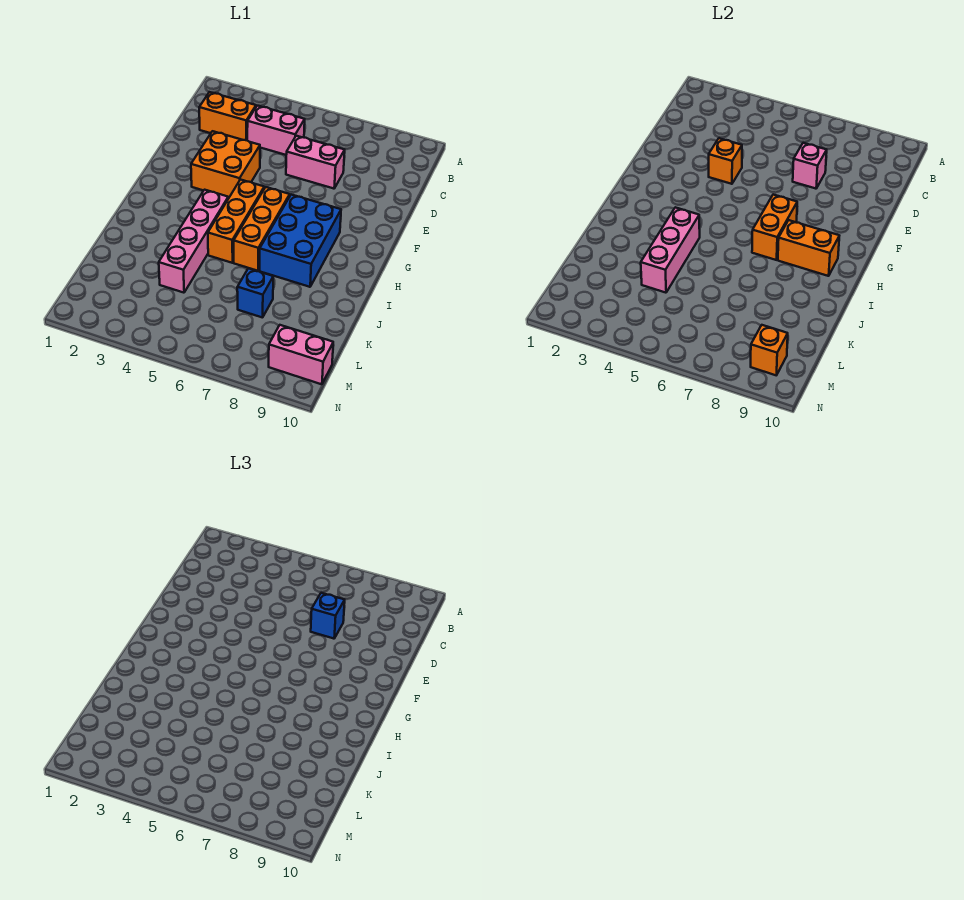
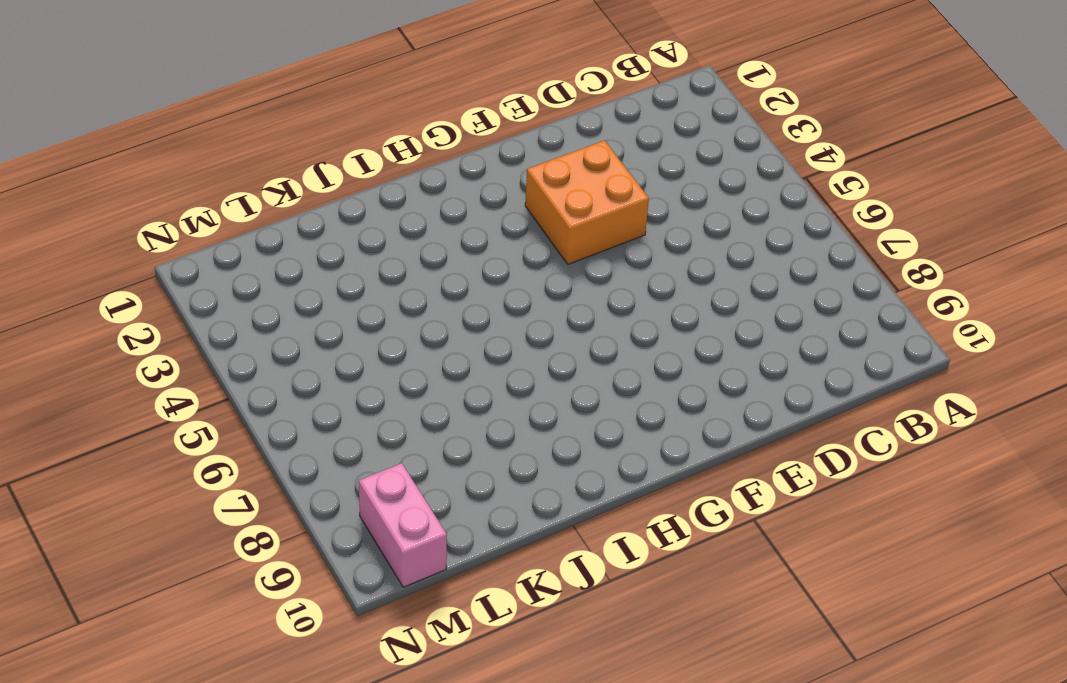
none -> orange 1x2 brick [199,92,256,140]
none -> pink 1x2 brick [247,106,305,155]
none -> pink 1x2 brick [286,136,345,189]

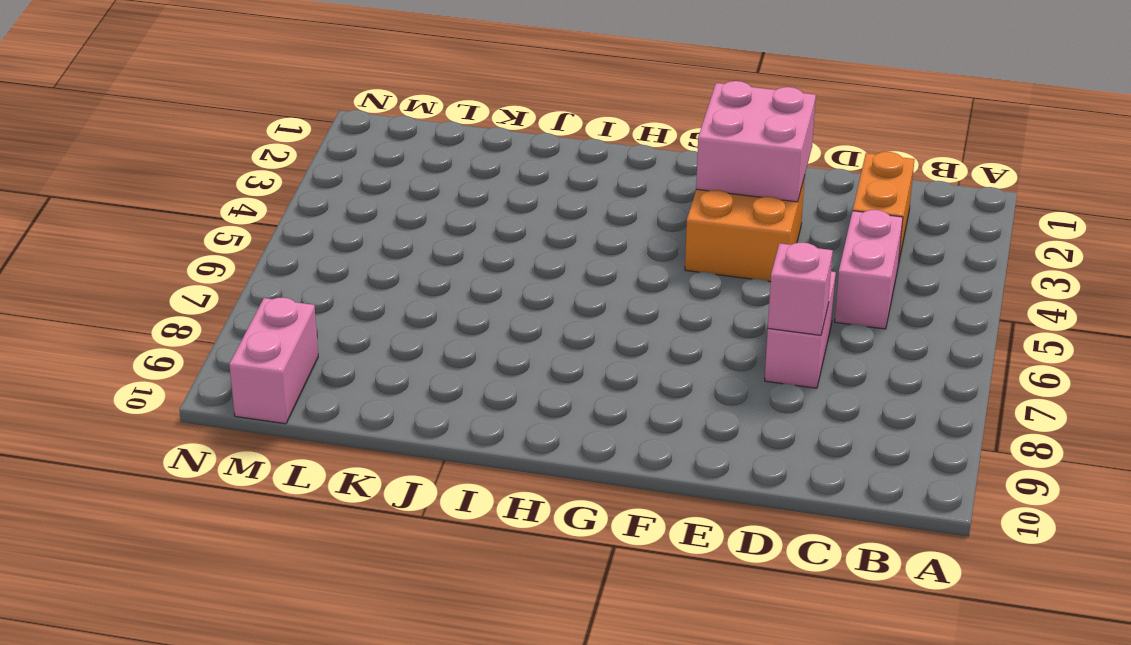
pink 2x2 brick [696,81,816,202] -> none
none -> orange 1x3 brick [208,180,264,263]
none -> orange 1x3 brick [234,187,290,271]
none -> blue 2x3 brick [259,195,341,287]

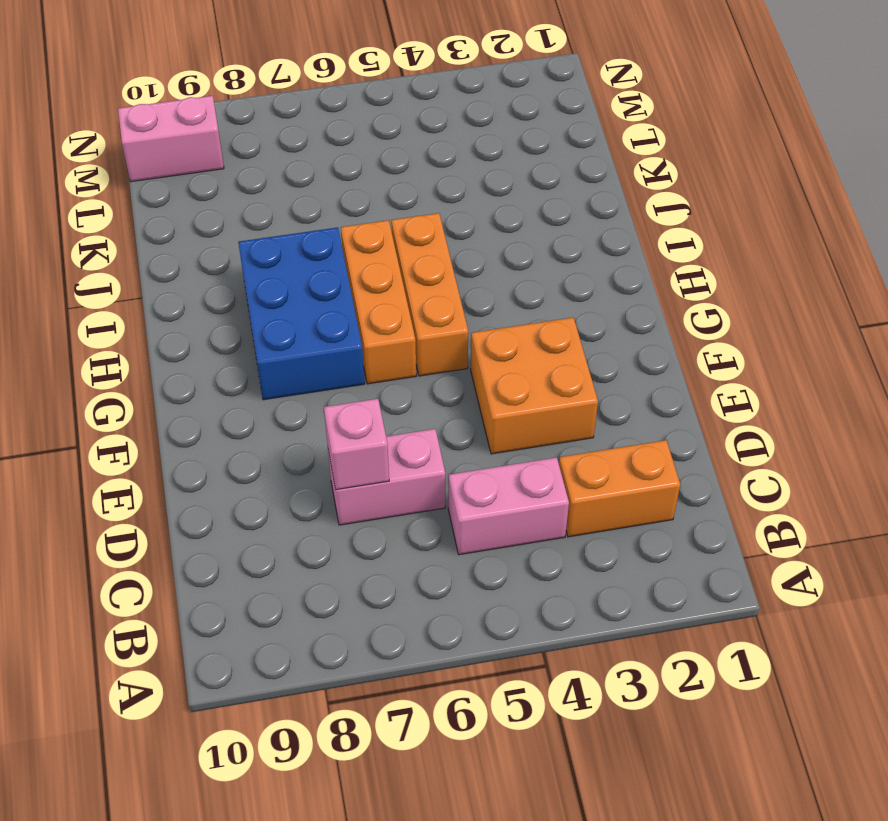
none -> pink 1x4 brick [159,190,228,293]
none -> blue 1x1 brick [237,268,273,318]
none -> orange 1x1 brick [709,138,742,184]

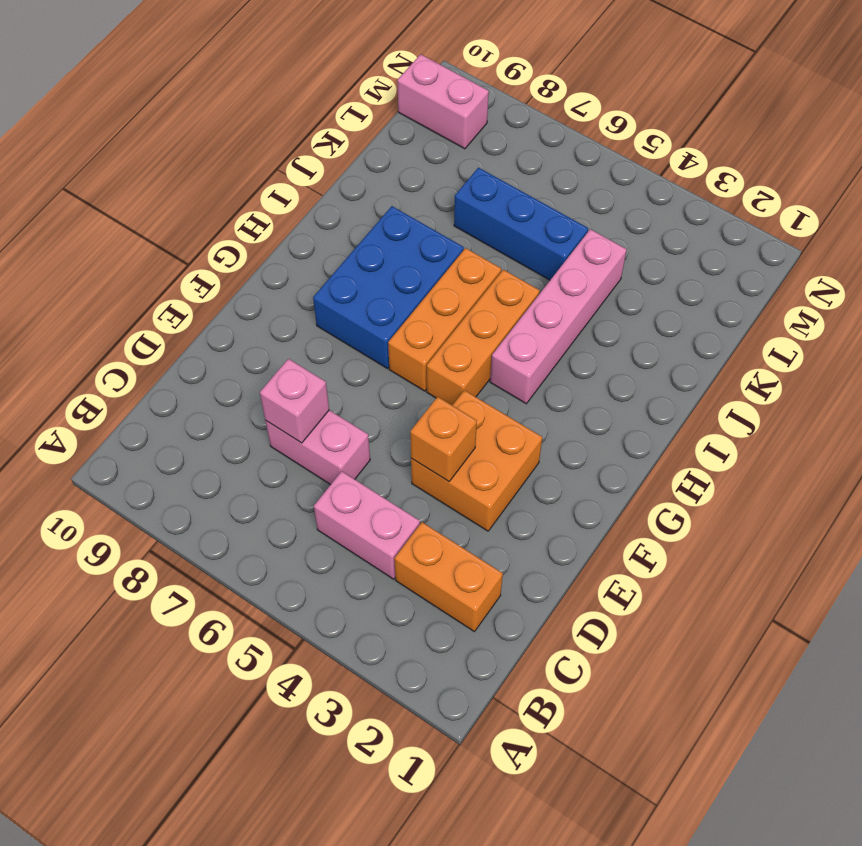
blue 1x3 brick [454,168,588,280] -> blue 1x1 brick [237,268,273,318]
none -> orange 1x2 brick [752,195,797,260]
none -> orange 1x2 brick [778,220,839,276]
none -> pink 1x3 brick [641,207,700,293]

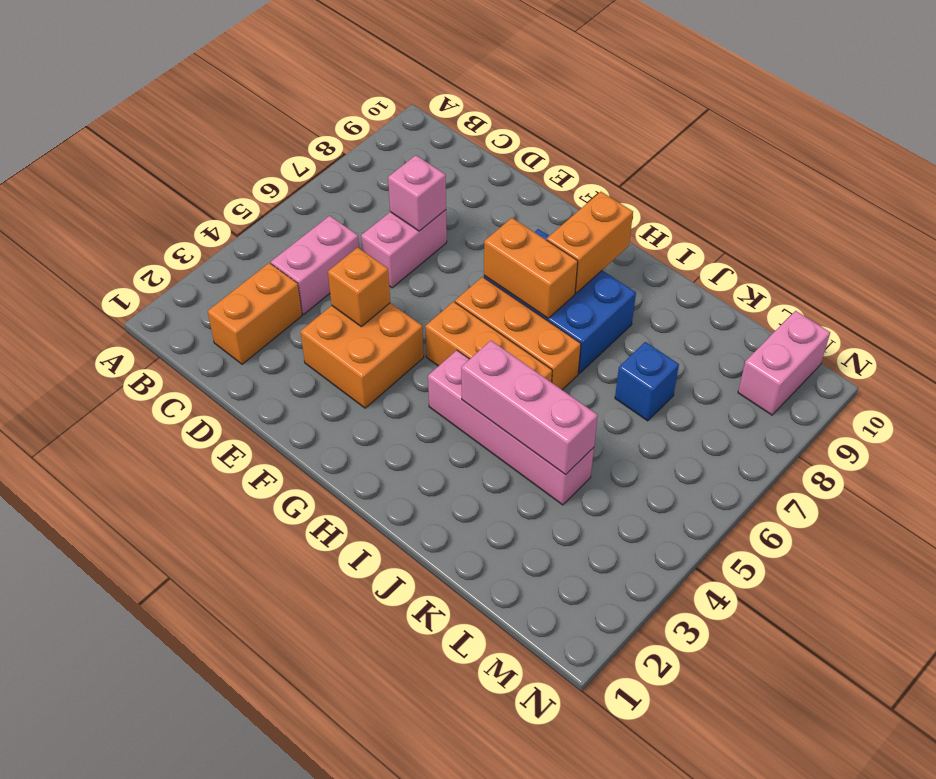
none -> orange 1x1 brick [751,325,788,375]
none -> blue 1x1 brick [311,593,345,639]

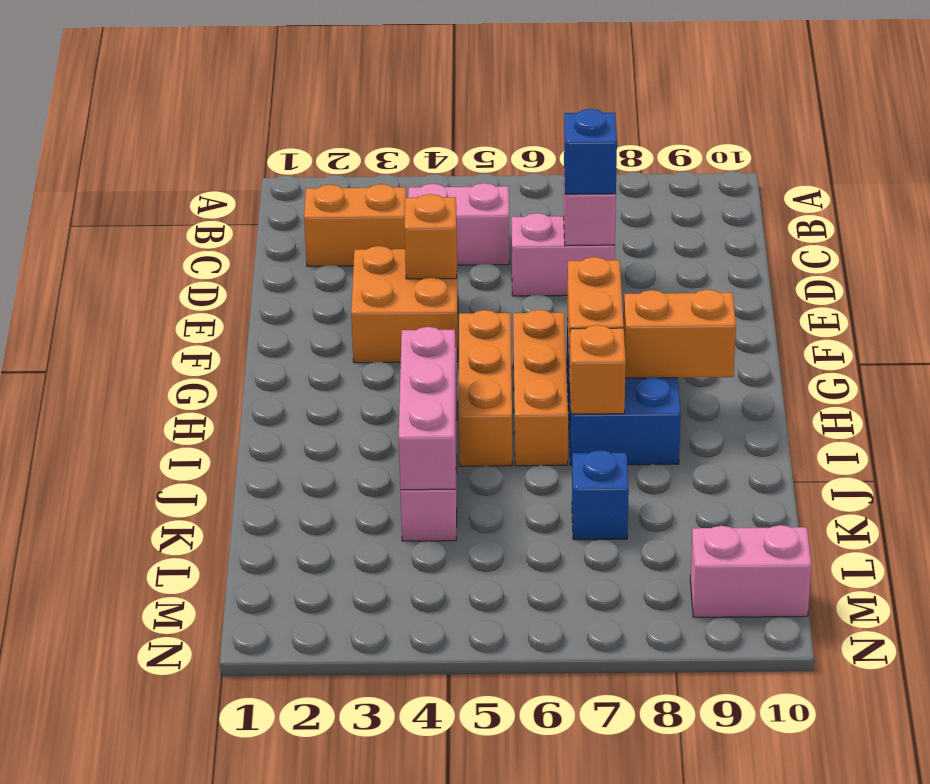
orange 1x1 brick [569,325,626,414] -> orange 1x1 brick moved to [751,325,788,375]

